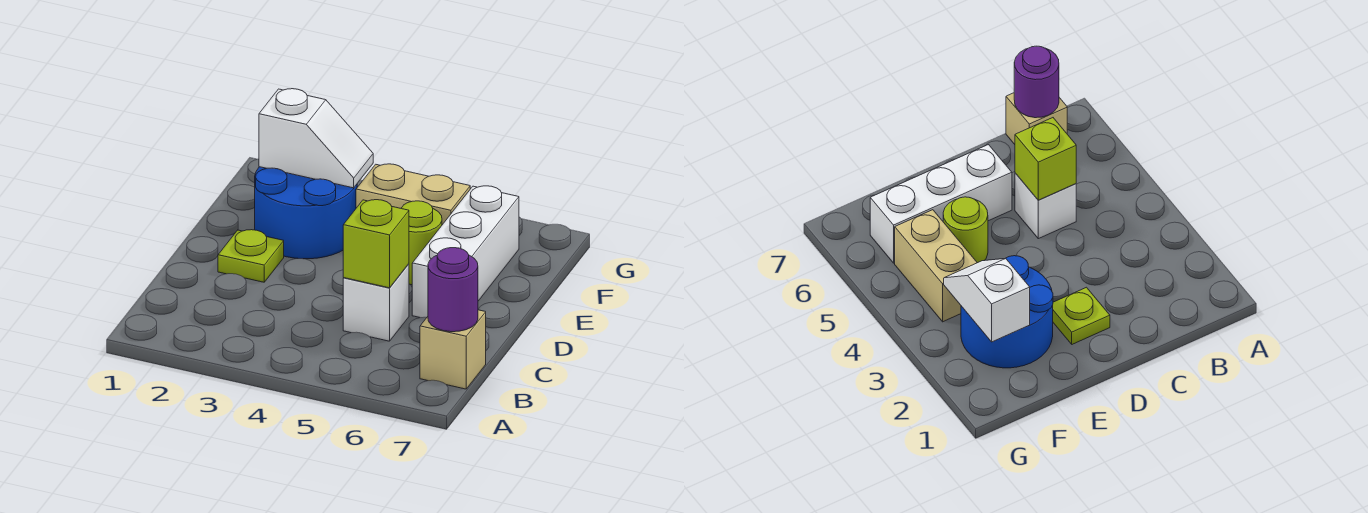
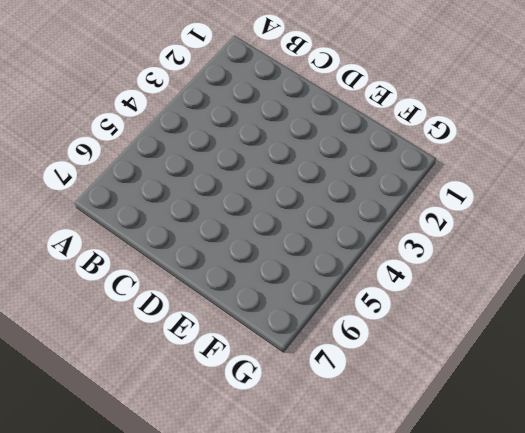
none -> tan 1x1 brick [420,310,486,389]
none -> white 1x1 brick [343,264,409,341]

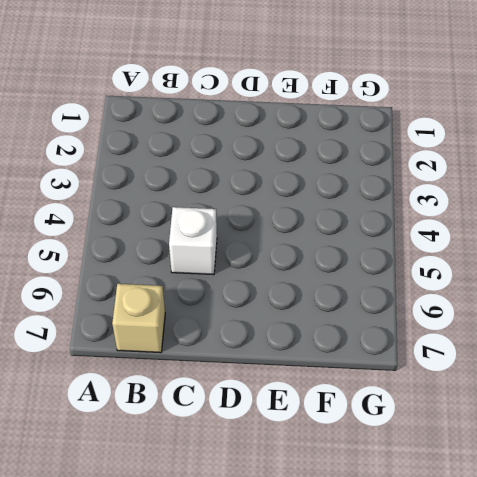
none -> lime 1x1 plate [218,230,284,282]
none -> white 1x3 brick [412,186,519,318]

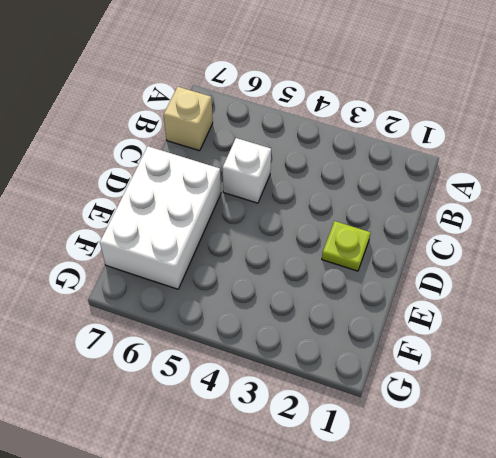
white 2x3 brick [100,146,221,289] -> white 1x3 brick [412,186,519,318]
none -> blue 2x2 round brick [255,167,357,259]
none -> lime 1x1 round brick [402,201,442,285]

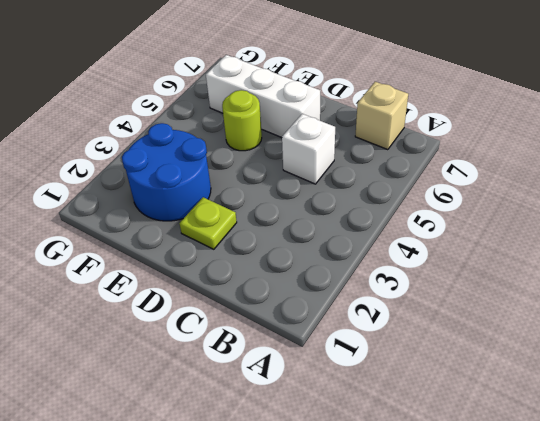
none -> tan 1x2 brick [356,164,470,225]
none -> purple 1x1 round brick [428,248,478,332]

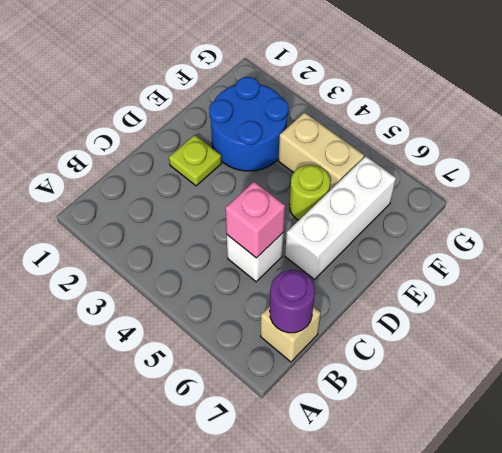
pink 1x1 brick [225,182,285,258] -> lime 1x1 brick [343,200,409,288]
none -> white 1x2 slope [259,89,373,188]

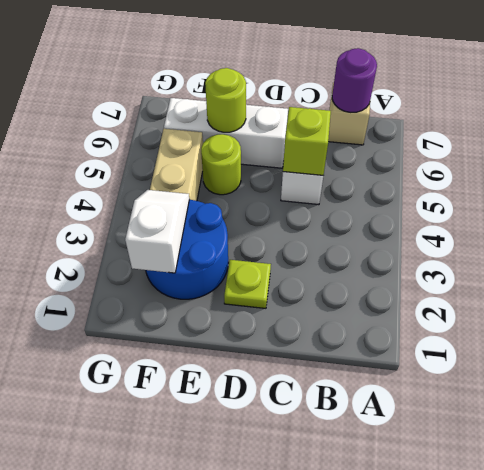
lime 1x1 round brick [205,68,246,132] -> none

